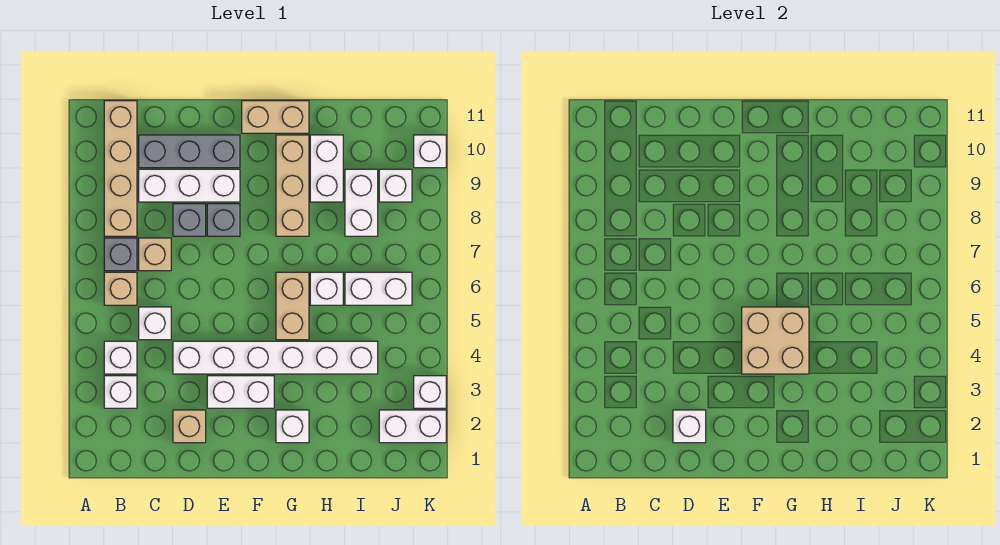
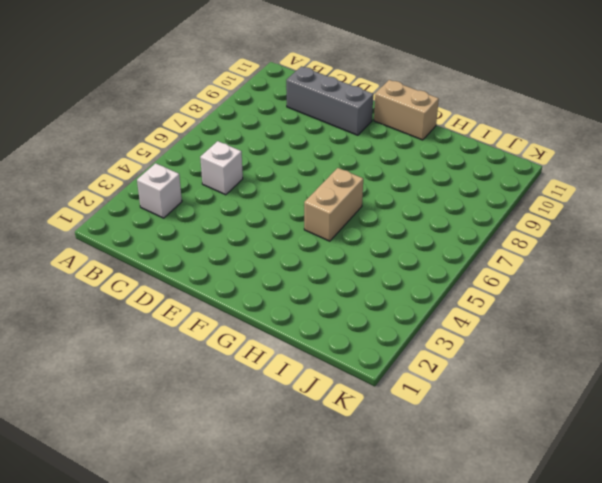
none -> white 1x1 brick [104,341,137,374]
none -> tan 1x1 brick [104,272,137,305]
none -> grey 1x1 brick [104,238,137,271]

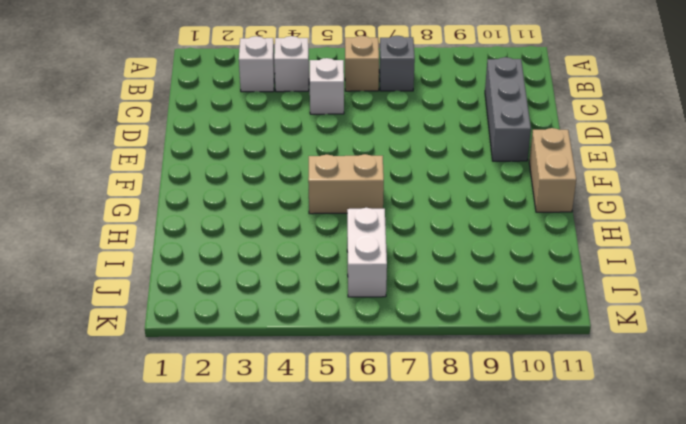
none -> tan 1x4 brick [104,101,137,236]
none -> tan 1x1 brick [139,238,171,271]
none -> white 1x3 brick [139,169,240,202]

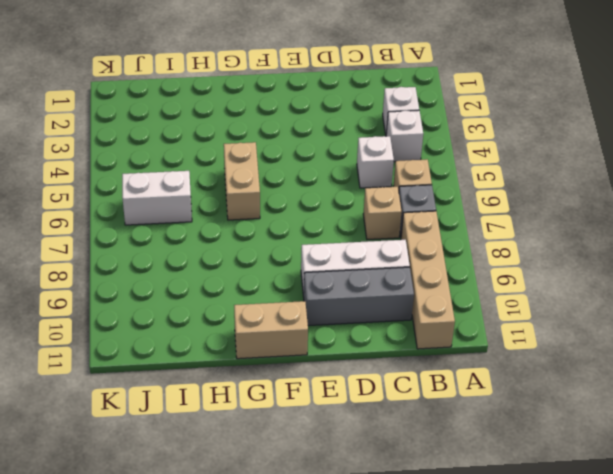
none -> tan 1x1 brick [173,410,206,443]
none -> white 1x6 brick [173,341,378,374]
none -> grey 1x1 brick [173,204,206,236]

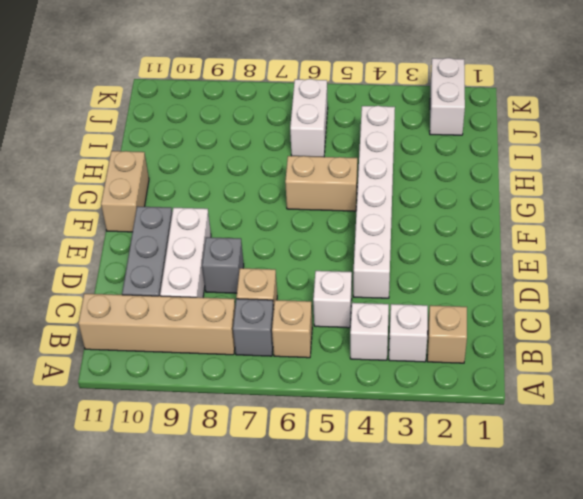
tan 1x1 brick [427,305,467,363] -> tan 1x1 brick moved to [173,410,206,443]
none -> white 1x2 brick [207,376,274,408]
none -> grey 1x1 brick [207,204,240,236]
none -> white 1x1 brick [276,410,309,443]

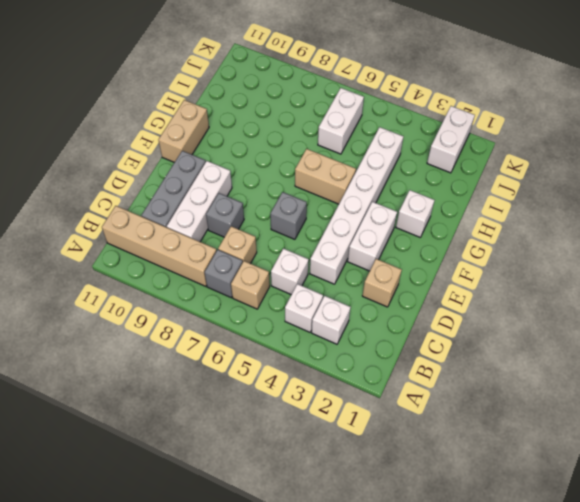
grey 1x1 brick [270,192,307,239] -> grey 1x1 brick moved to [207,204,240,236]
none -> tan 1x3 brick [276,135,309,236]
none -> white 1x1 brick [310,272,343,305]
none -> white 1x2 brick [310,135,343,202]

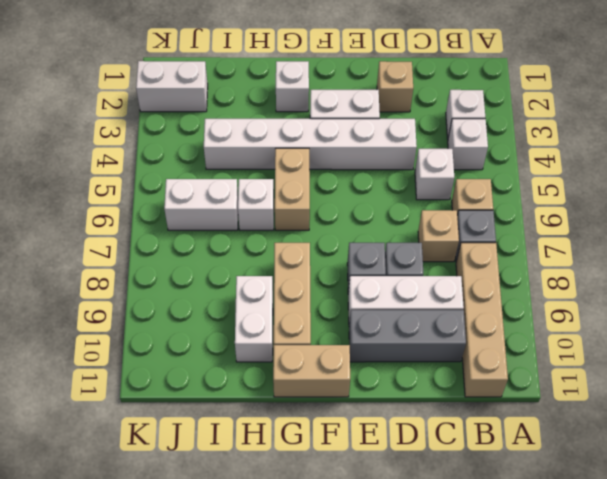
none -> white 1x2 brick [345,169,378,236]
none -> white 1x1 brick [379,169,412,202]
none -> white 1x1 brick [414,376,446,408]

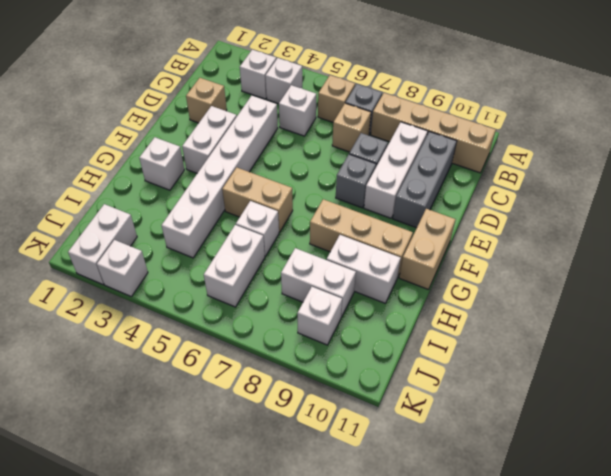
none -> white 1x1 brick [414,135,446,168]
none -> white 1x1 brick [673,410,706,443]
none -> tan 2x2 brick [742,307,809,374]

